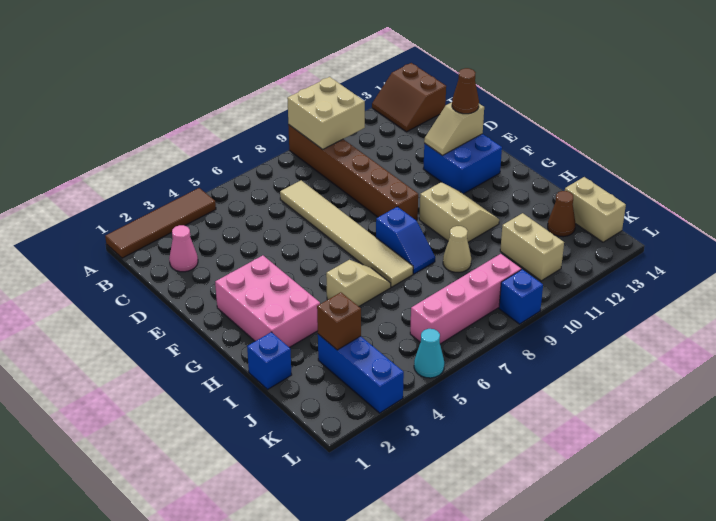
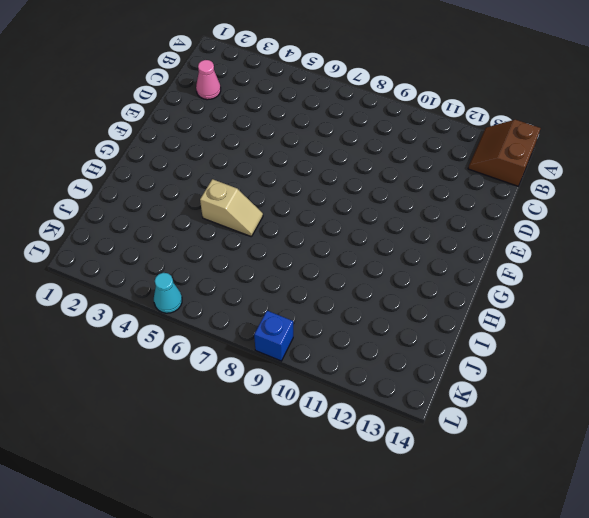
none -> brown 1x4 tile [105,188,216,258]
none -> brown 1x6 brick [288,124,418,221]
none -> tan 1x6 tile [280,180,413,287]

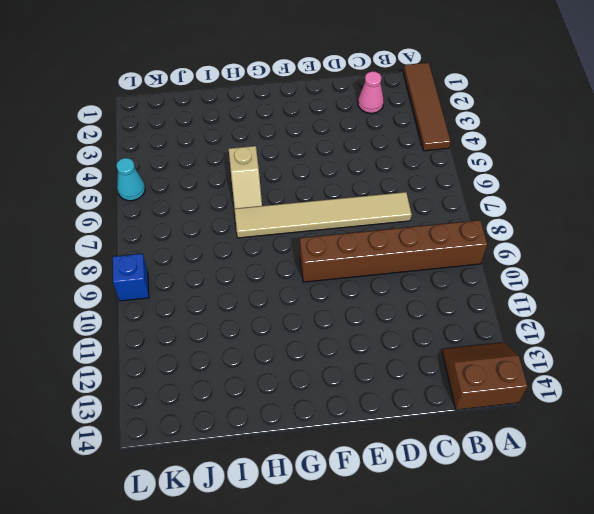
none -> blue 2x2 brick [423,134,502,194]
none -> pink 2x3 brick [215,255,320,347]
none -> blue 1x2 slope [376,207,435,274]

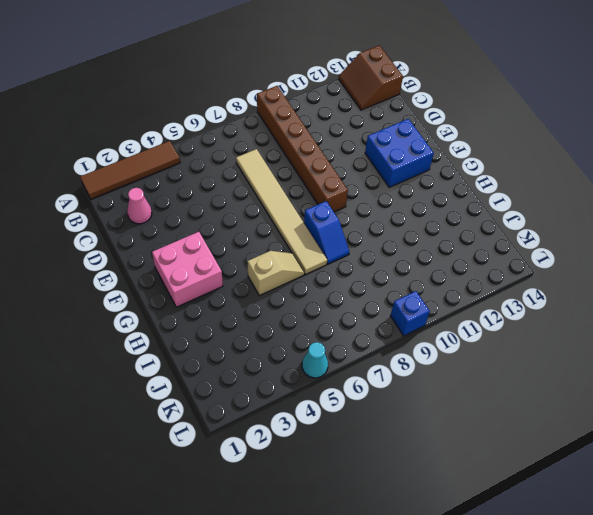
pink 2x2 brick [152,232,223,307] -> pink 2x3 brick [215,255,320,347]
none -> tan 2x2 slope [419,182,499,242]
none -> blue 1x1 brick [247,332,292,389]
none -> tan 1x1 cone [443,226,471,272]

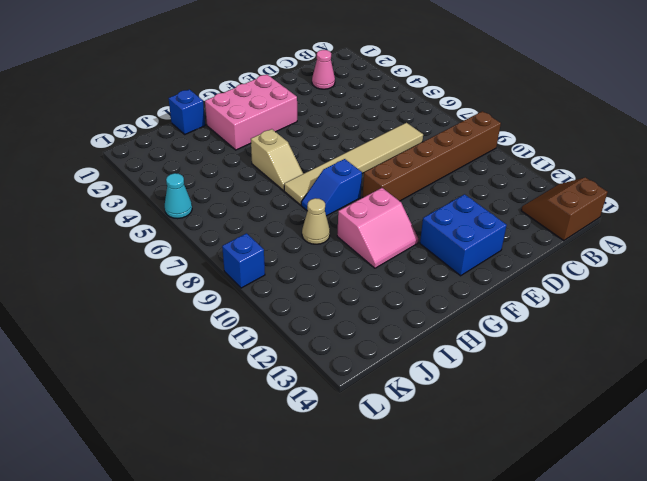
pink 2x2 slope [337,188,418,268] -> tan 2x2 slope [419,182,499,242]
none -> brown 1x4 tile [105,188,216,258]
none -> blue 1x3 brick [318,334,404,413]
none -> tan 1x2 brick [500,213,564,281]

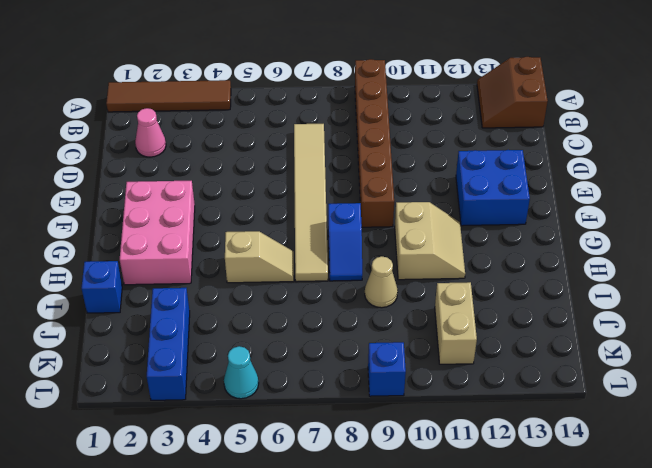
none -> brown 1x1 cone [548,191,576,237]
none -> tan 1x2 brick [565,177,626,242]
none -> pink 1x4 brick [410,254,521,344]

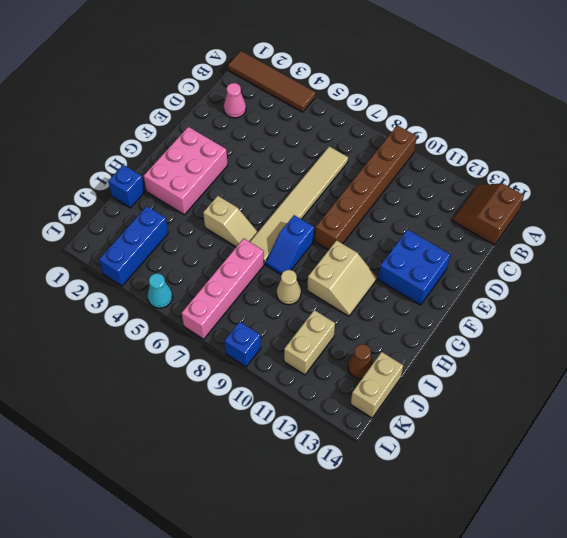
pink 1x4 brick [182,238,264,339] -> pink 1x4 brick turned to [410,254,521,344]
none -> tan 2x2 brick [287,77,365,149]
none -> tan 1x2 slope [424,102,484,155]
none -> brown 1x1 brick [317,292,361,350]

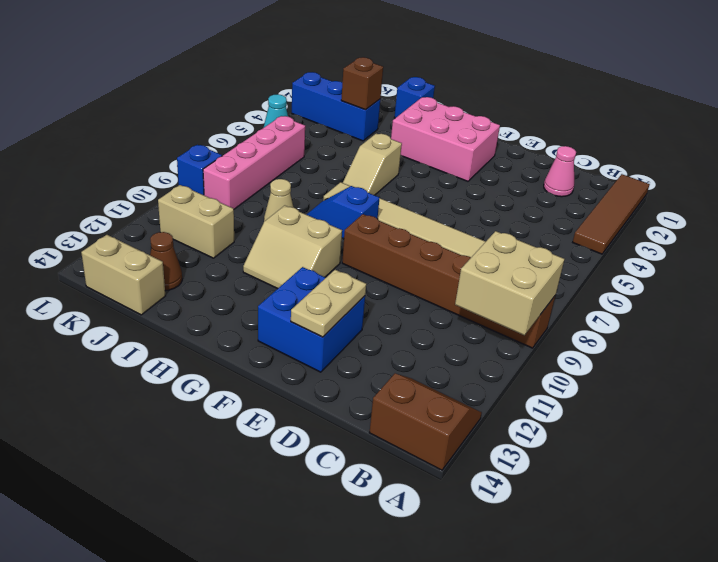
tan 1x2 plate [291,270,366,337] -> tan 1x2 slope [424,102,484,155]
none -> brown 1x1 cone [452,68,479,114]

